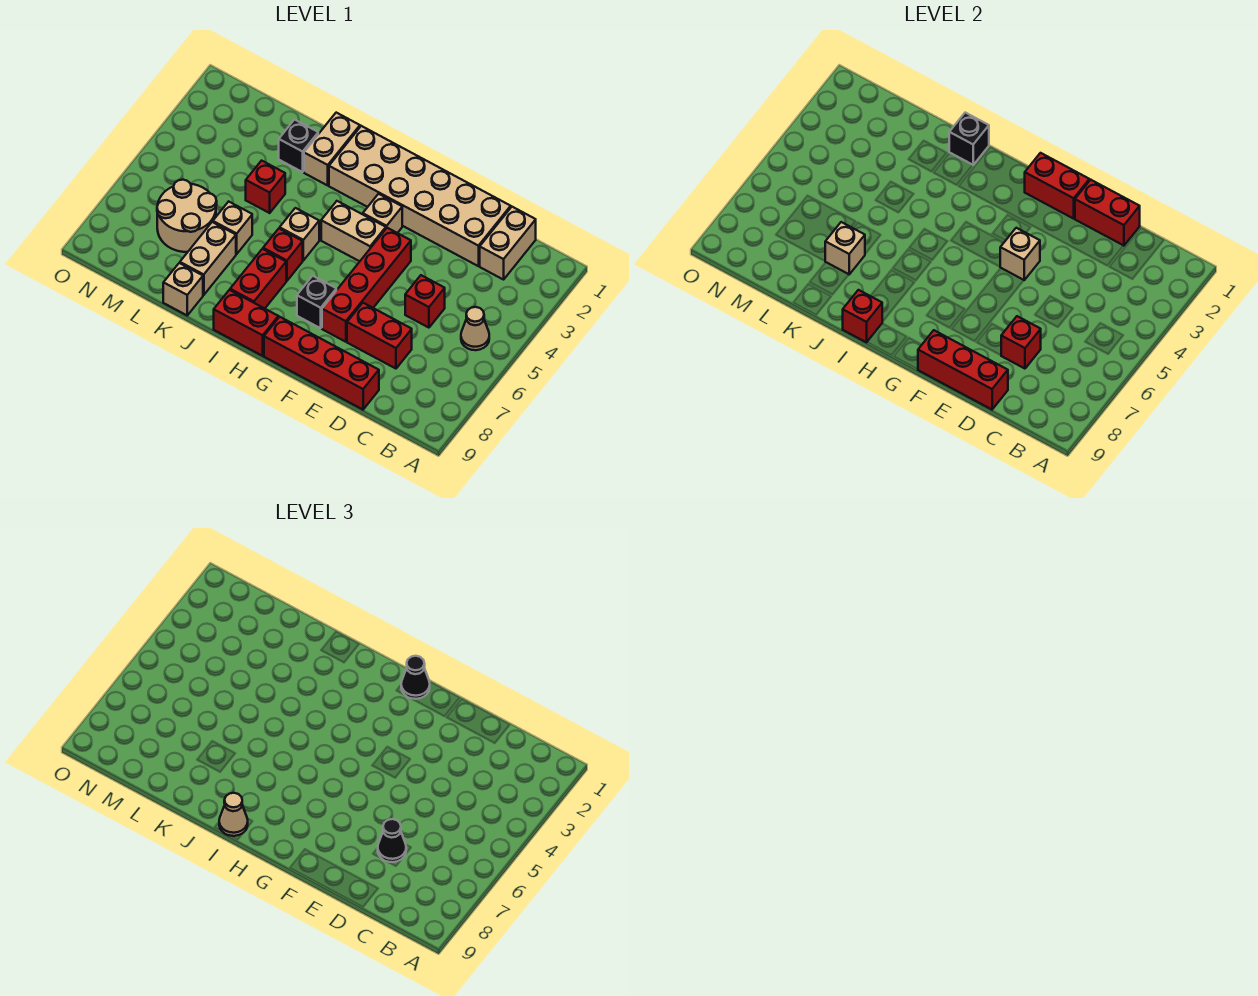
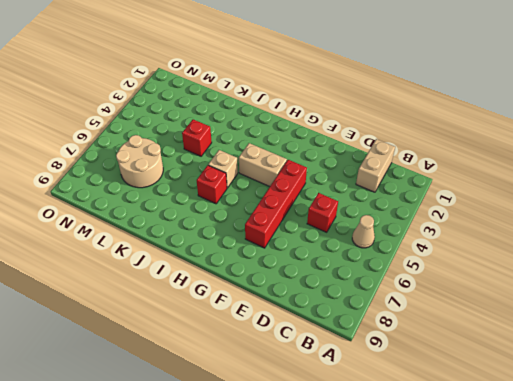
none -> tan 2x6 brick [329,126,511,266]
none -> red 1x2 brick [347,303,412,369]
none -> red 1x4 brick [264,317,379,410]
none -> tan 1x1 brick [363,194,402,233]

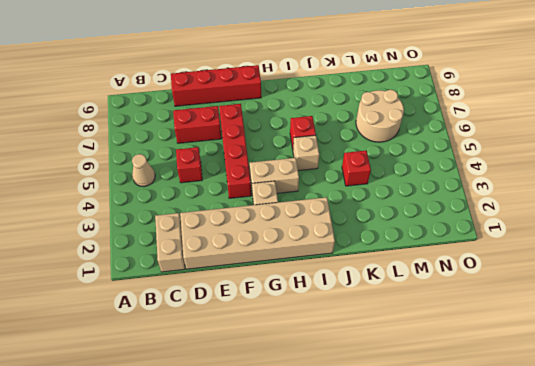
none -> black 1x1 brick [297,276,336,328]
none -> red 1x2 brick [214,290,278,356]
none -> red 1x2 brick [230,249,286,309]
none -> tan 1x2 brick [304,113,360,185]

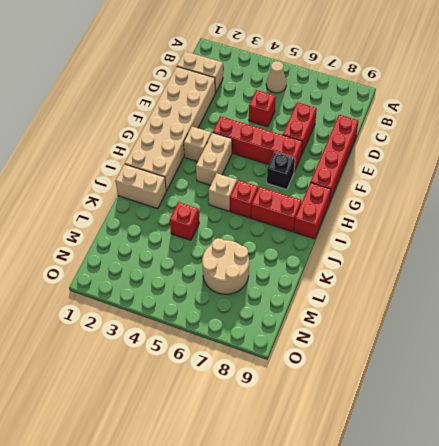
none -> black 1x1 brick [279,120,318,172]
none -> tan 1x1 brick [213,202,252,254]
none -> tan 1x2 brick [180,222,236,295]
none -> tan 1x1 brick [163,263,203,315]

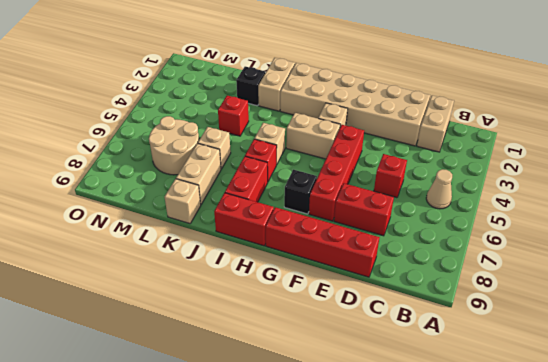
none -> red 1x2 brick [1075,180,1140,246]
none -> red 1x1 brick [1001,316,1041,369]
none -> red 1x3 brick [918,330,1008,410]
none -> red 1x2 brick [1025,153,1089,219]

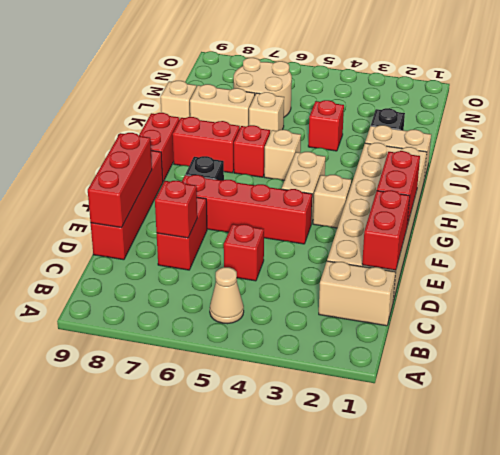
none -> tan 1x1 brick [1000,228,1040,280]
none -> red 1x1 brick [843,290,882,342]
none -> black 1x1 brick [949,113,989,165]
none -> tan 1x1 brick [825,222,865,274]

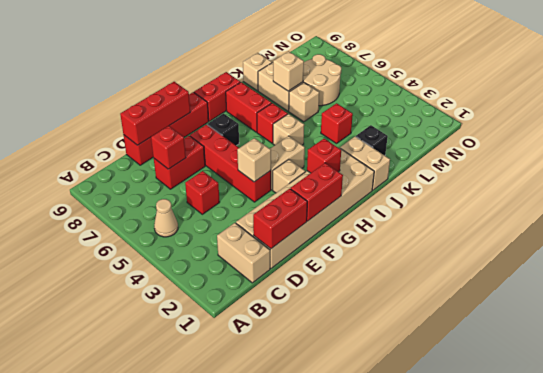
red 1x1 brick [307,139,341,173] -> red 1x1 brick moved to [843,290,882,342]
none -> black 1x1 brick [949,113,989,165]
none -> black 1x1 cone [378,819,406,862]
none -> black 1x1 cone [401,656,430,699]
none -> tan 1x1 cone [219,793,248,836]

